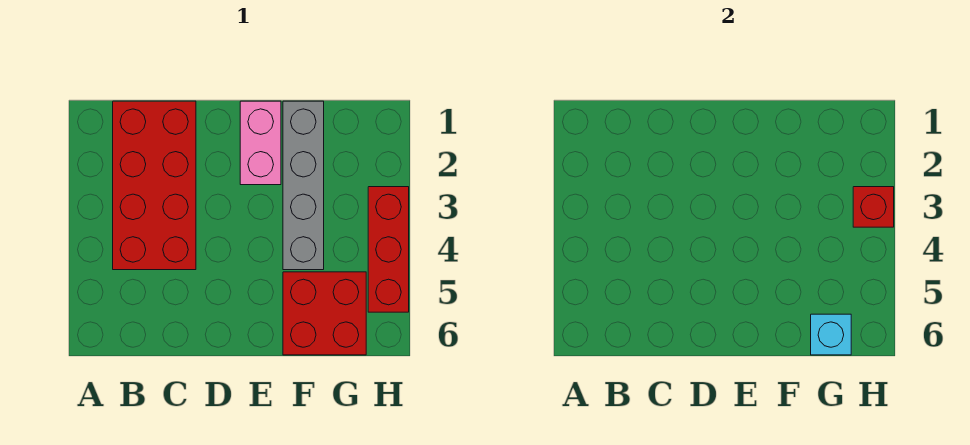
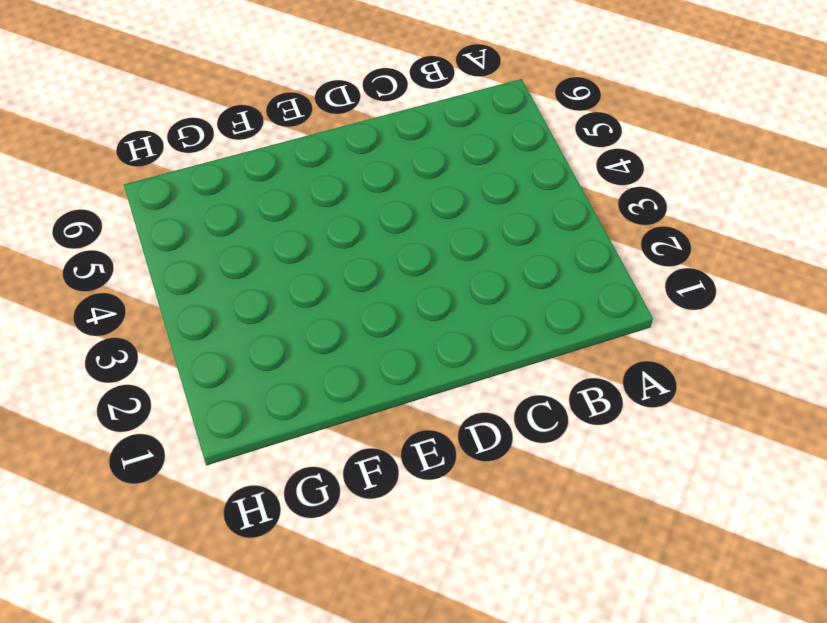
none -> red 2x4 brick [113,101,196,270]
none -> pink 1x2 brick [240,101,281,185]

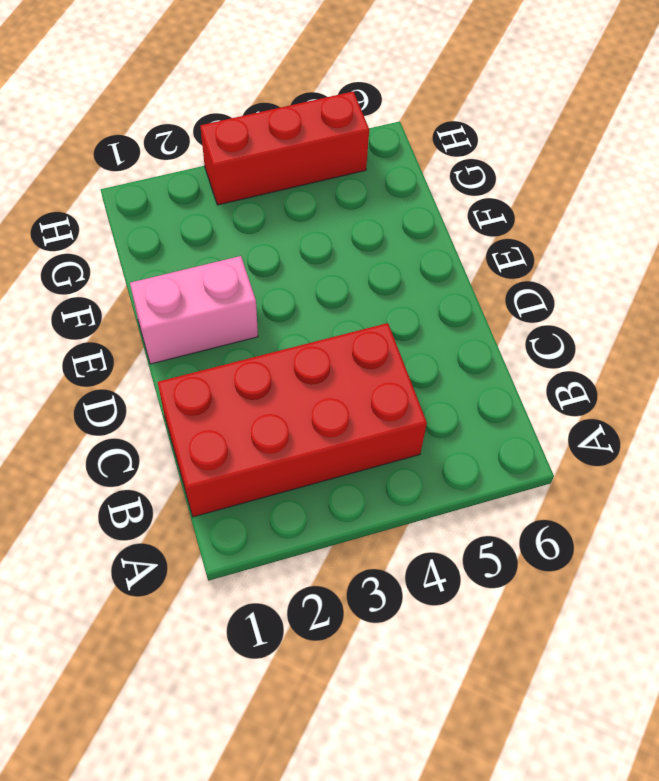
none -> grey 1x4 brick [283,101,324,270]
none -> red 2x2 brick [283,272,366,355]

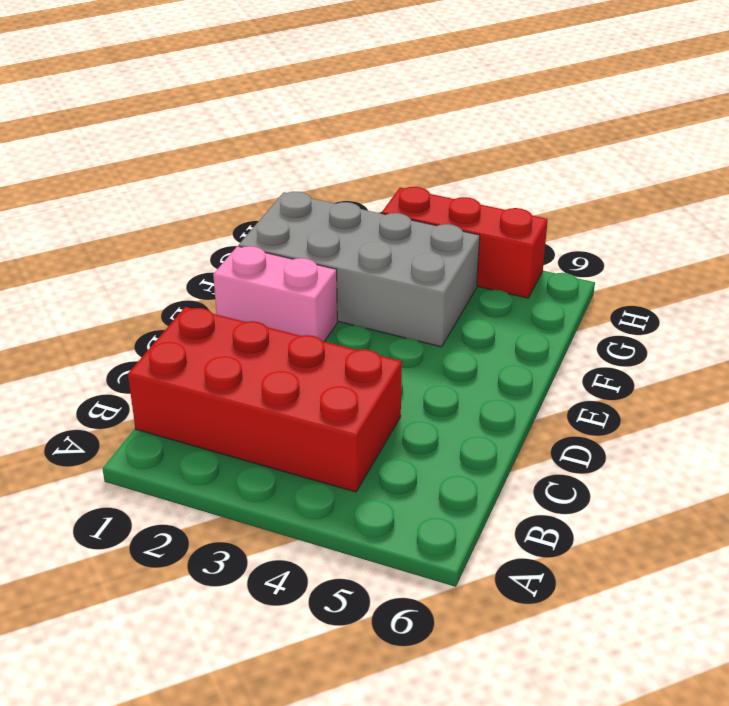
grey 2x4 brick [239,192,480,347] -> grey 1x4 brick [283,101,324,270]
none -> red 2x2 brick [283,272,366,355]
none -> cyan 1x1 brick [811,314,851,355]

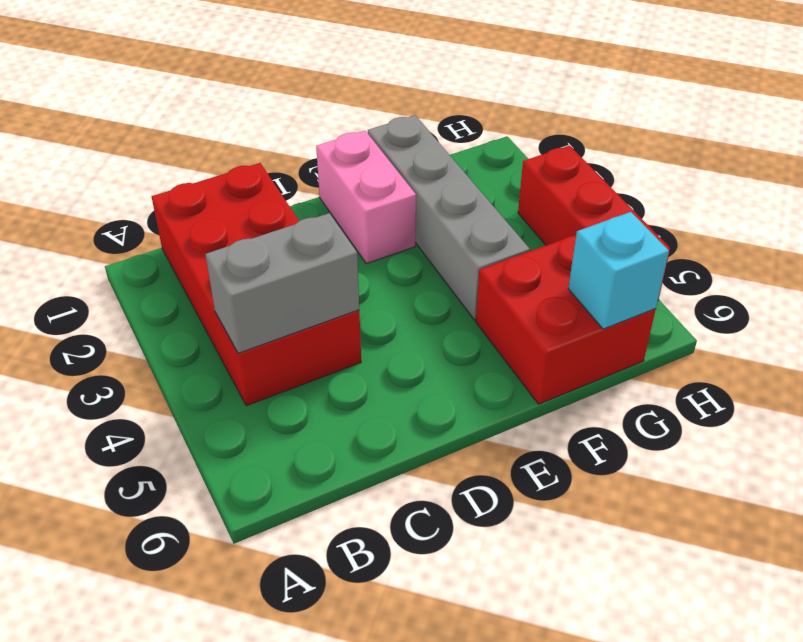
grey 1x2 brick [205,213,359,353] -> none
none -> red 1x1 brick [853,187,894,227]

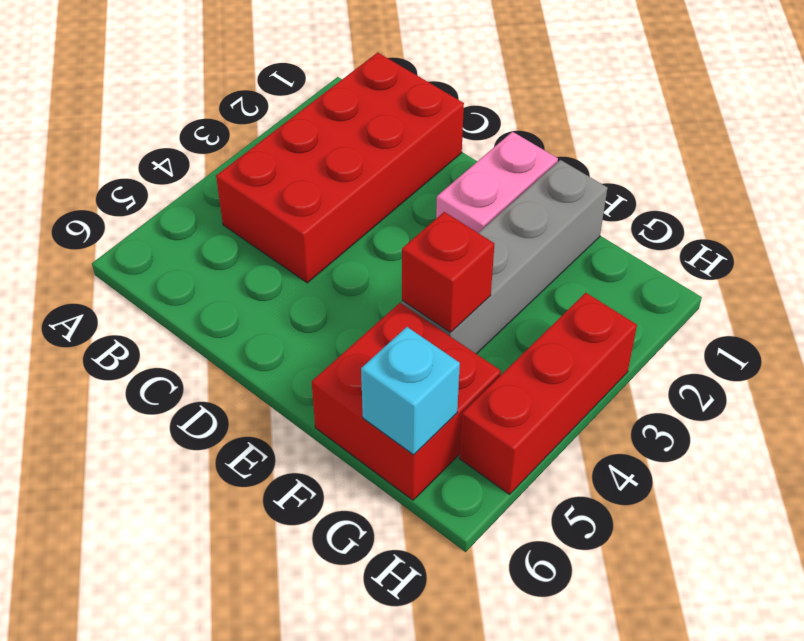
red 1x1 brick [402,212,494,332] -> red 1x1 brick moved to [853,187,894,227]

